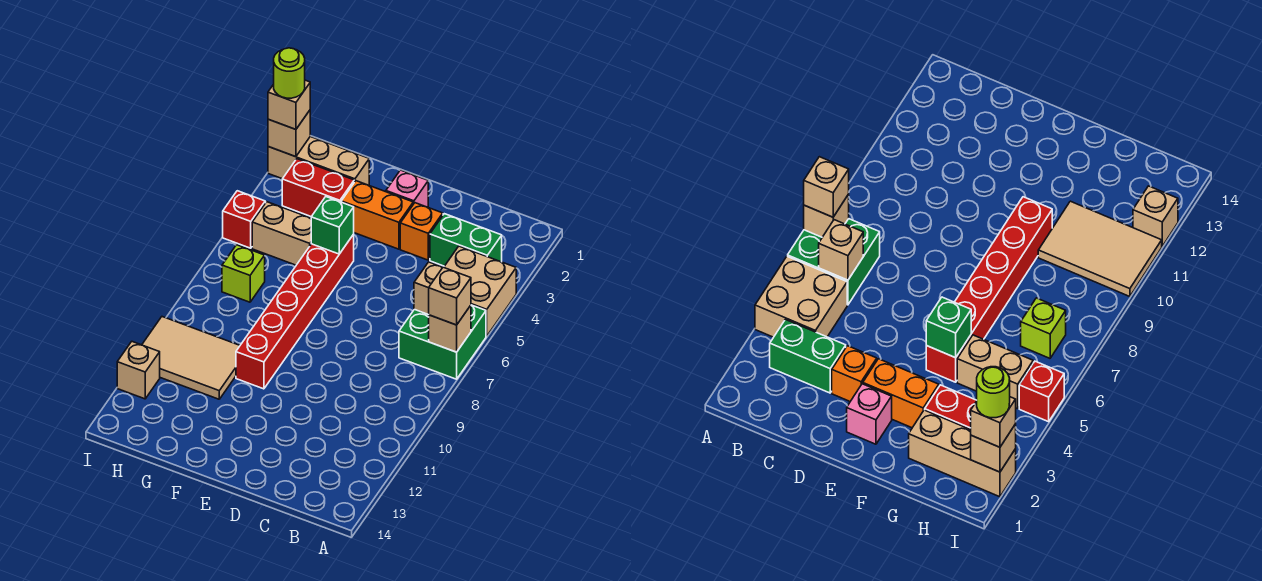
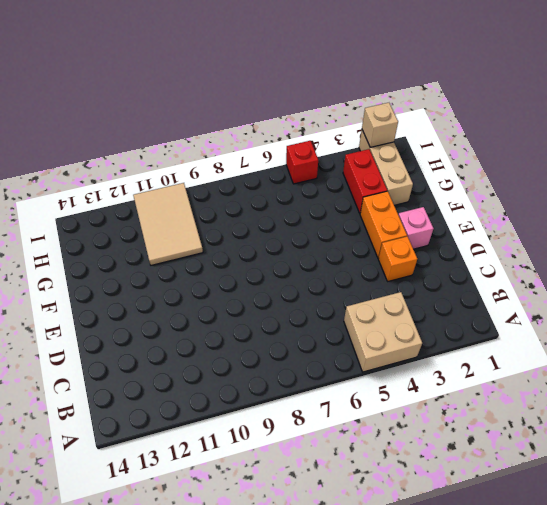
none -> green 2x2 brick [399,305,486,379]
none -> green 1x2 brick [430,214,502,266]
none -> red 1x6 brick [236,234,354,389]

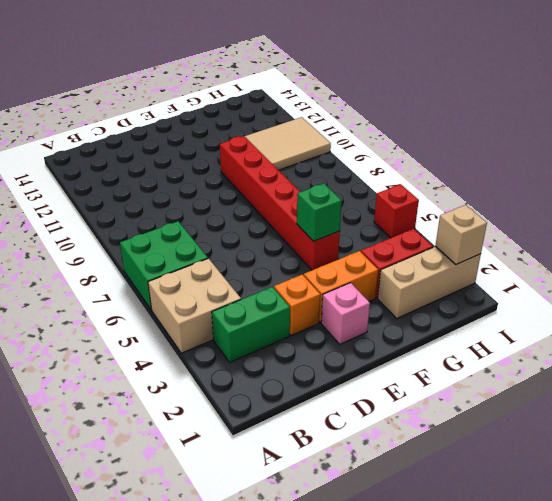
none -> tan 1x2 brick [252,202,311,265]
none -> lime 1x1 brick [222,245,265,302]
none -> tan 1x1 brick [117,342,160,399]

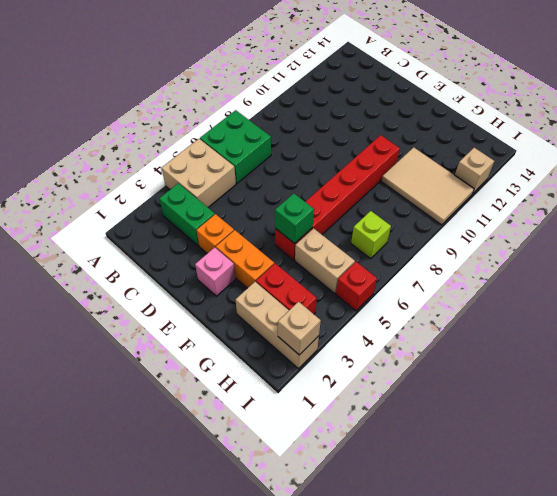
none -> tan 1x1 brick [429,305,471,352]
none -> tan 1x1 brick [414,262,443,315]
none -> tan 1x1 brick [429,267,471,325]

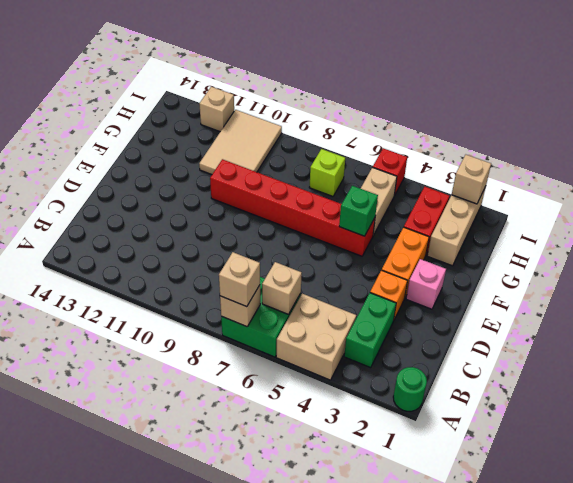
green 1x1 round brick [393,367,427,411] -> none
none -> tan 1x1 brick [268,80,310,129]
none -> lime 1x1 round brick [274,48,305,98]

